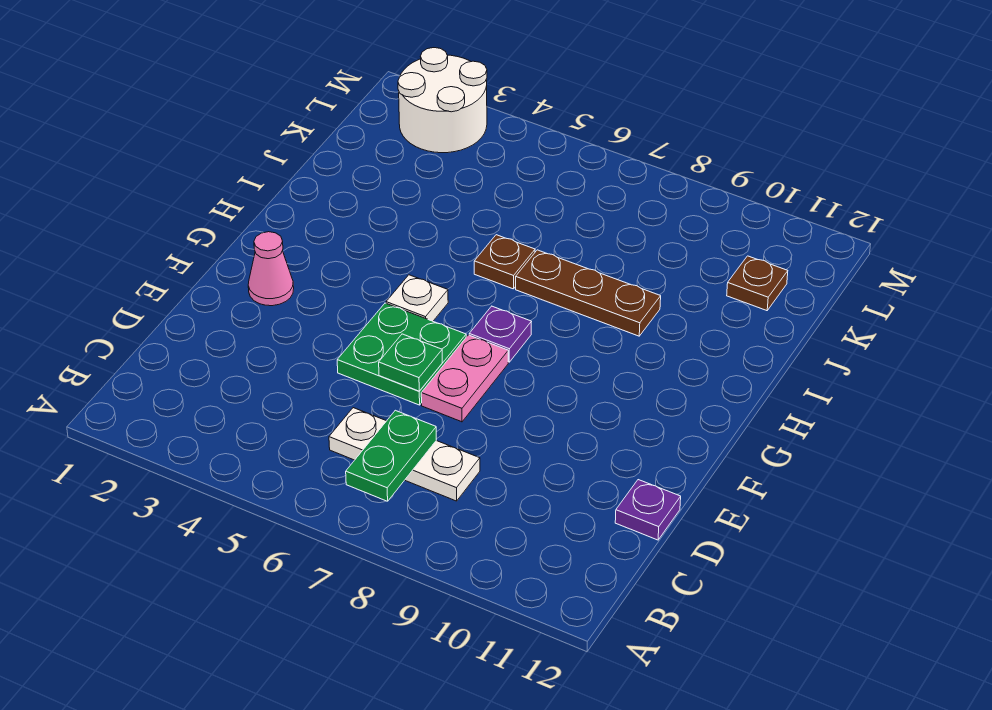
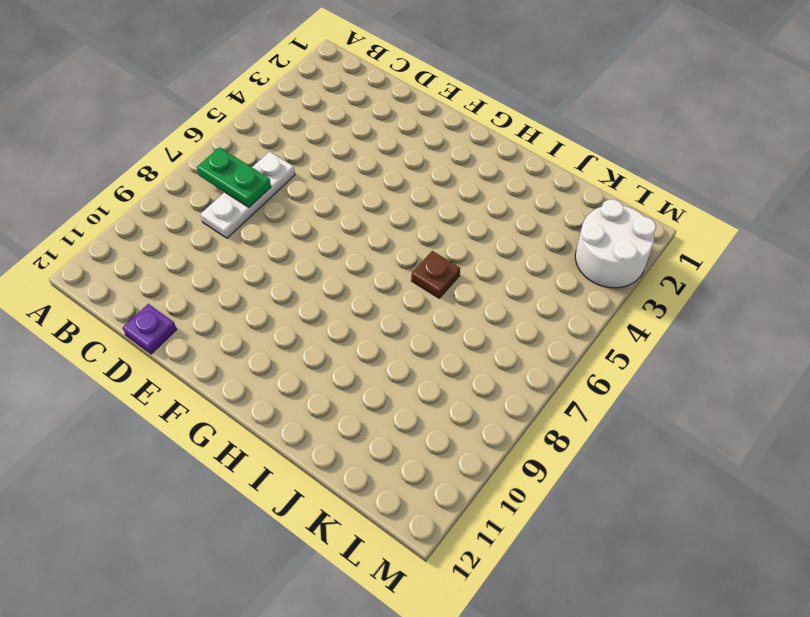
none -> green 2x2 plate [337,303,466,405]
none -> pink 1x2 plate [421,335,508,422]
none -> pink 1x1 cone [248,232,294,306]

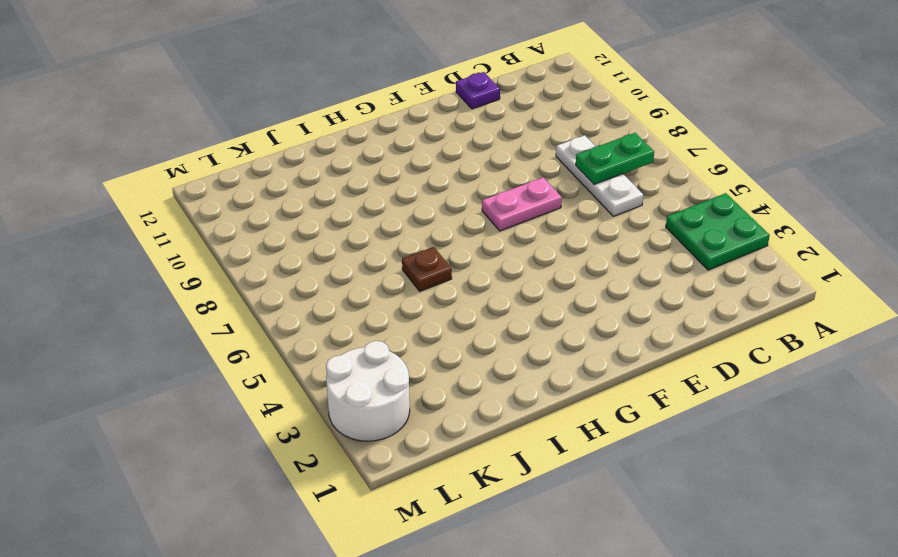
green 2x2 plate [666,193,770,270] -> green 2x2 plate moved to [337,303,466,405]
none -> pink 1x1 cone [248,232,294,306]
none -> white 1x1 plate [386,275,448,321]
none -> purple 1x1 plate [469,306,531,362]

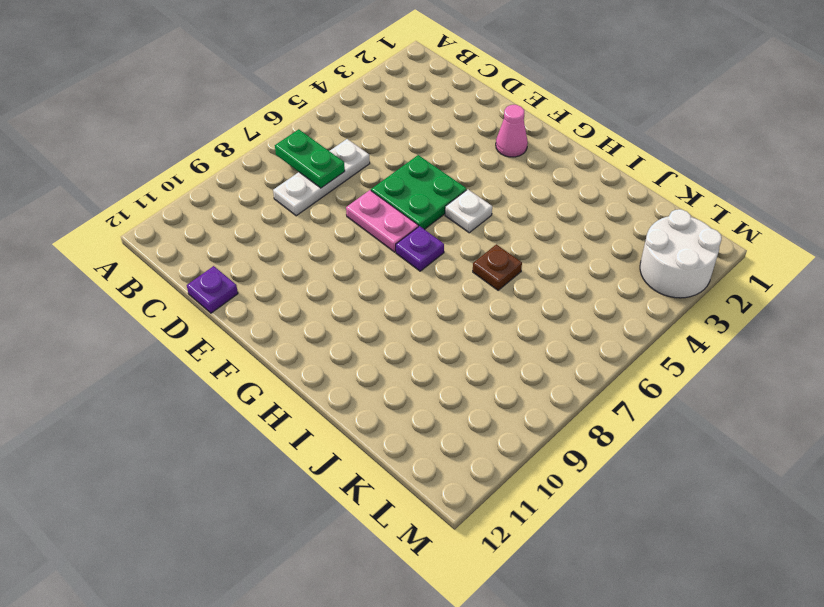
none -> brown 1x3 plate [516,250,661,336]
none -> brown 1x1 plate [727,256,788,311]
none -> green 1x1 plate [379,334,442,391]

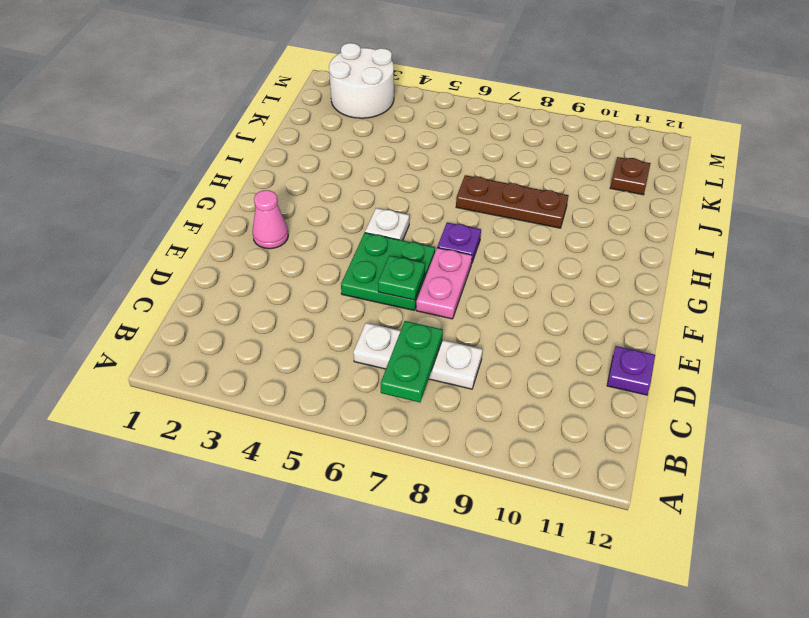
none -> brown 1x1 plate [474,235,535,289]

